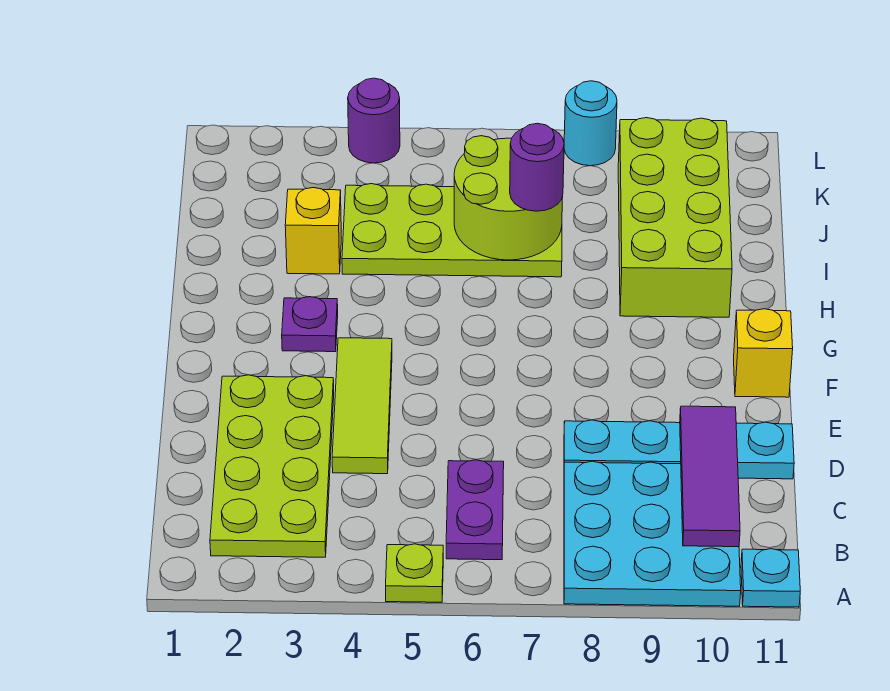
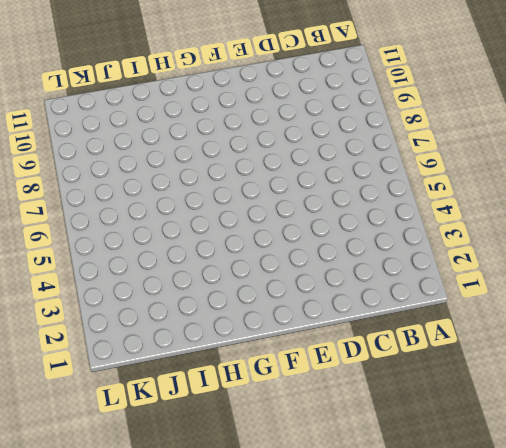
none -> lime 1x1 plate [386,544,443,602]
none -> cyan 3x3 plate [564,461,741,606]
none -> cyan 1x1 plate [741,549,800,607]

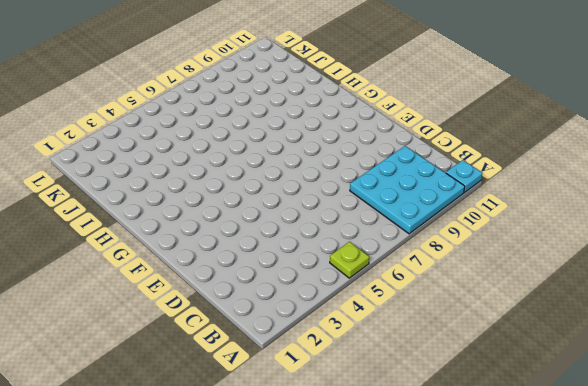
none -> lime 2x4 plate [210,375,334,557]
none -> purple 1x2 plate [446,460,504,560]
none -> lime 1x3 tile [332,338,392,474]

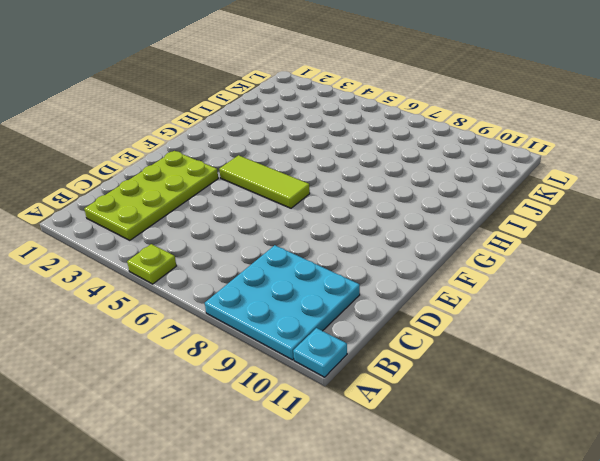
lime 1x3 tile [219,155,310,208] -> lime 1x3 tile turned to [332,338,392,474]
none -> purple 1x2 plate [446,460,504,560]
none -> cyan 1x4 plate [564,420,794,479]
none -> yellow 1x1 brick [734,309,793,397]

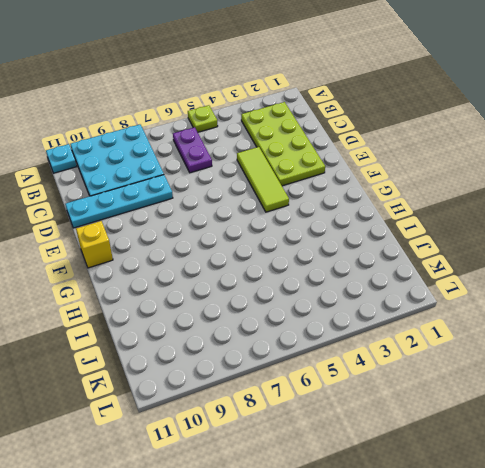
none -> purple 1x1 plate [282,297,338,352]
none -> lime 2x4 brick [618,118,732,317]
none -> yellow 1x1 brick [285,188,341,274]

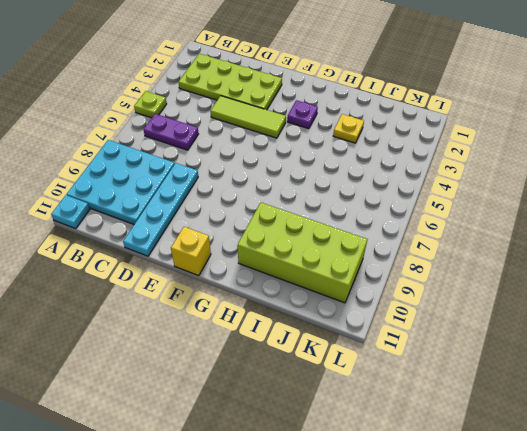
yellow 1x1 plate [333,114,364,143] -> yellow 1x1 brick [285,188,341,274]
none -> lime 2x4 plate [342,184,562,277]
none -> purple 1x1 round brick [348,78,400,163]
none -> cyan 1x1 round brick [564,81,617,166]

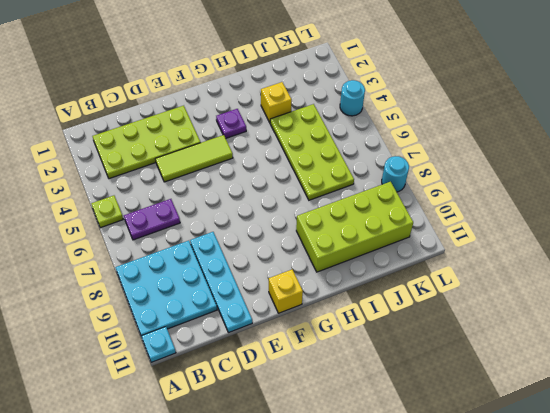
cyan 1x1 round brick [340,80,365,116] -> purple 1x1 round brick [348,78,400,163]
none -> purple 1x3 tile [680,406,740,547]
none -> lime 2x2 round brick [454,136,563,260]
none -> purple 1x1 round brick [510,123,564,211]

